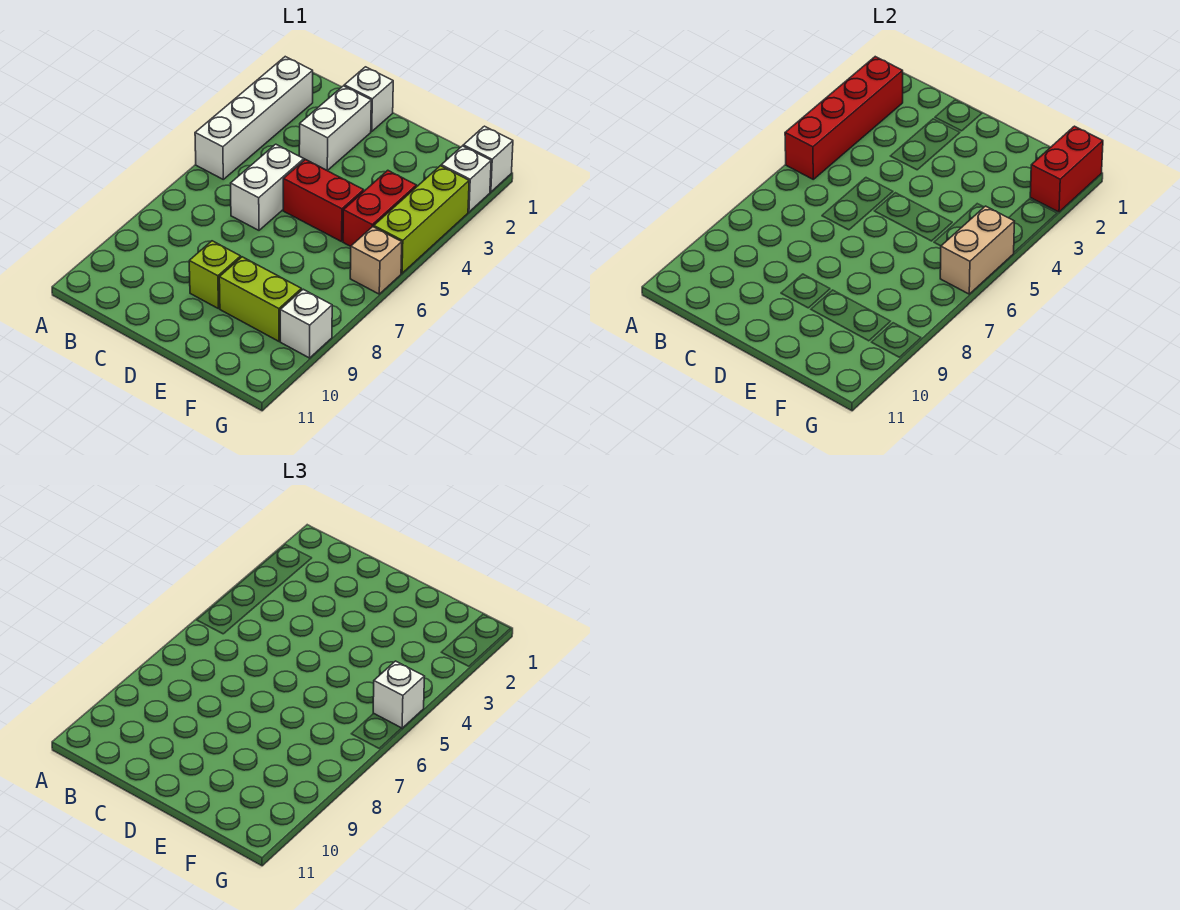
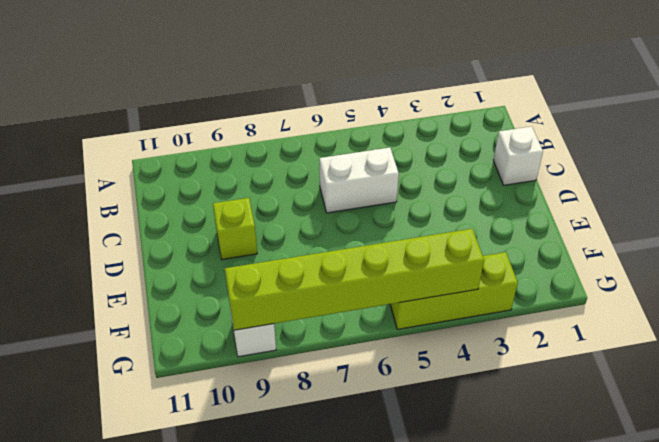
lime 1x6 brick [225,229,484,330] -> tan 1x2 brick [940,206,1015,294]
none -> white 1x4 brick [195,57,313,179]
none -> white 1x2 brick [299,86,371,171]
none -> red 1x2 brick [283,160,364,242]

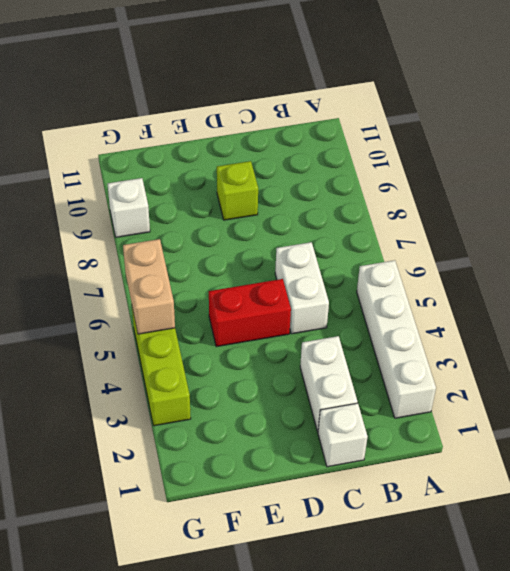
none -> lime 1x2 brick [219,257,301,341]
none -> red 1x2 brick [343,170,417,246]
none -> white 1x1 brick [463,126,513,192]

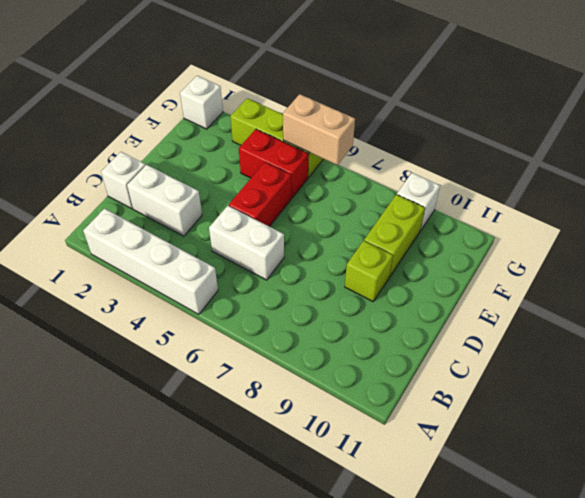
none -> white 1x1 brick [441,146,491,212]
none -> tan 1x1 brick [350,227,402,294]
none -> red 1x4 brick [785,57,903,179]

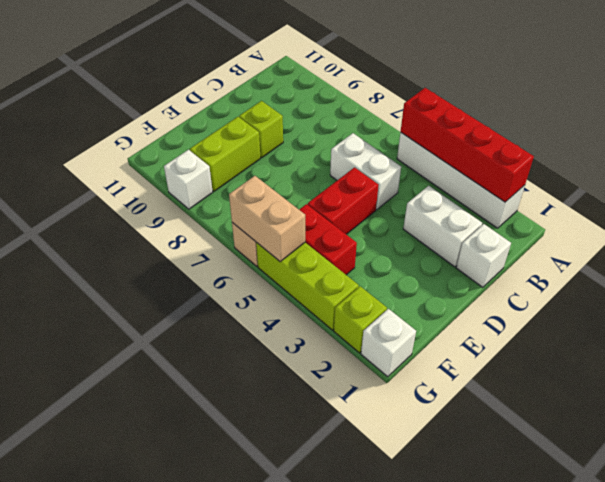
lime 1x1 brick [334,286,387,353] -> white 1x1 brick [441,146,491,212]
none -> red 1x2 brick [1030,126,1103,212]
none -> white 1x1 brick [373,661,425,728]

